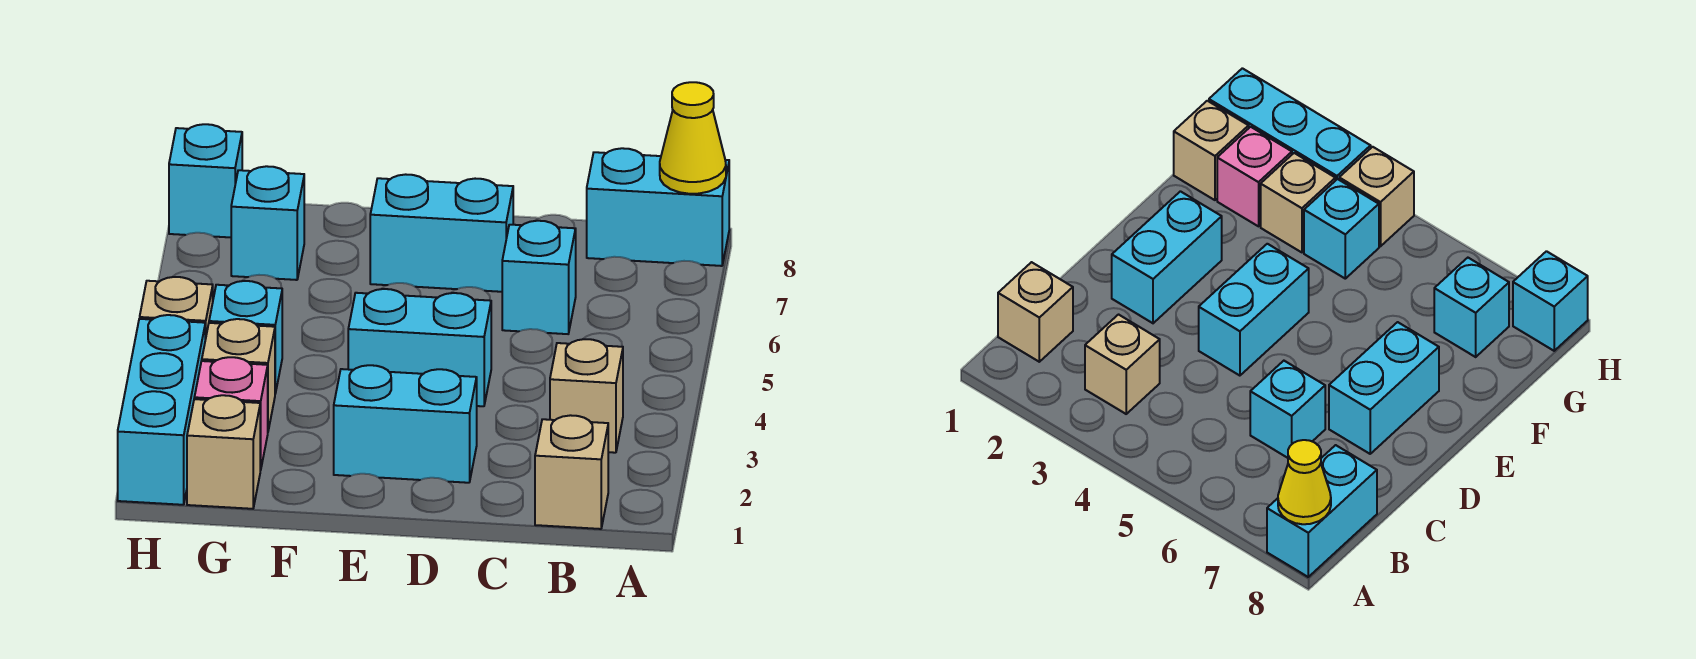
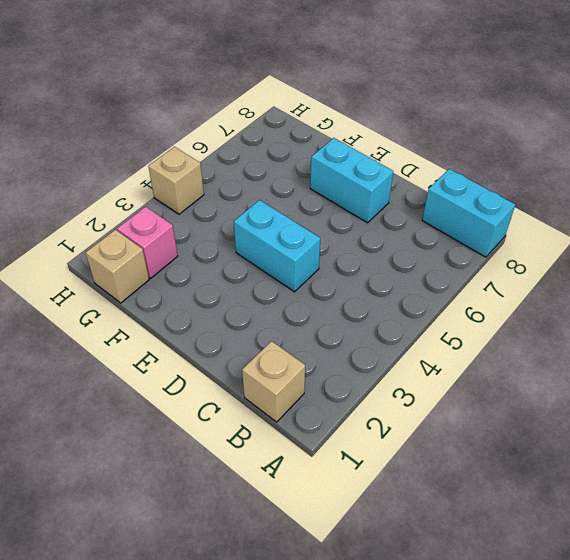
none -> tan 1x1 brick [550,339,623,453]
none -> cyan 1x1 brick [502,221,576,334]
none -> cyan 1x2 brick [334,365,477,483]

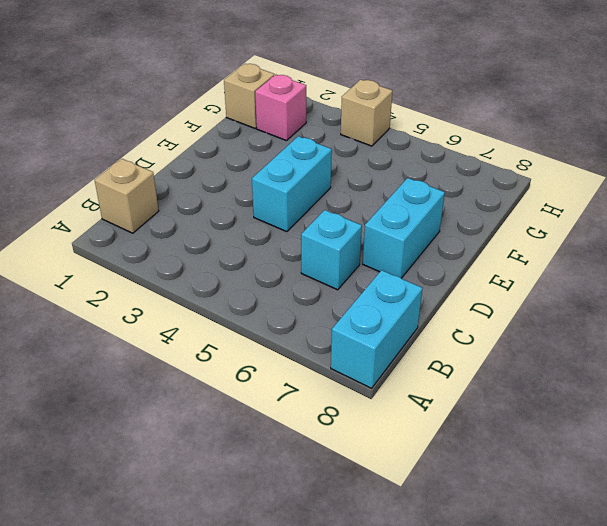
none -> tan 1x1 brick [550,339,623,453]
none -> cyan 1x2 brick [334,365,477,483]
none -> tan 1x1 brick [202,319,275,430]

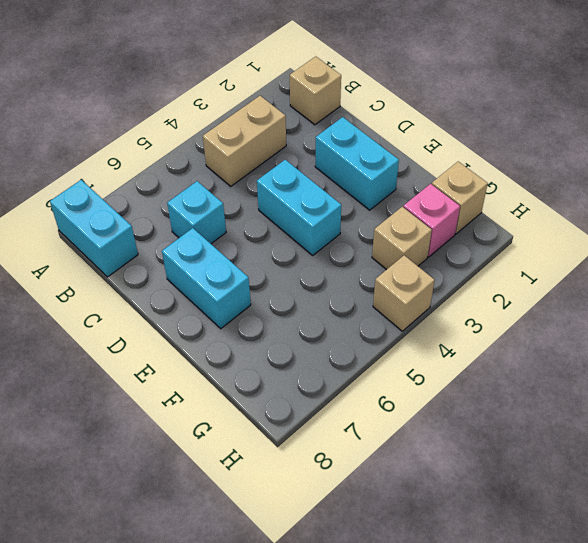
tan 1x2 brick [203,96,286,186] -> tan 1x1 brick [550,339,623,453]
none -> cyan 1x1 brick [209,281,282,394]
none -> cyan 1x1 brick [231,166,304,280]
none -> cyan 1x3 brick [118,315,205,505]

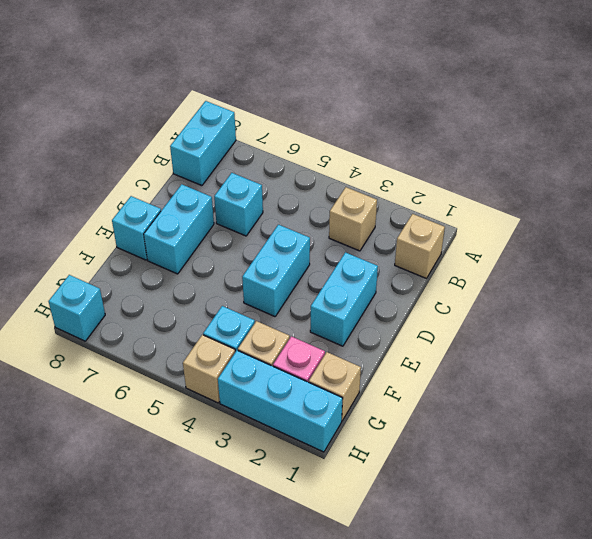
cyan 1x1 brick [112,196,161,260] -> cyan 1x1 brick moved to [231,166,304,280]
none -> yellow 1x1 cone [660,82,726,194]

